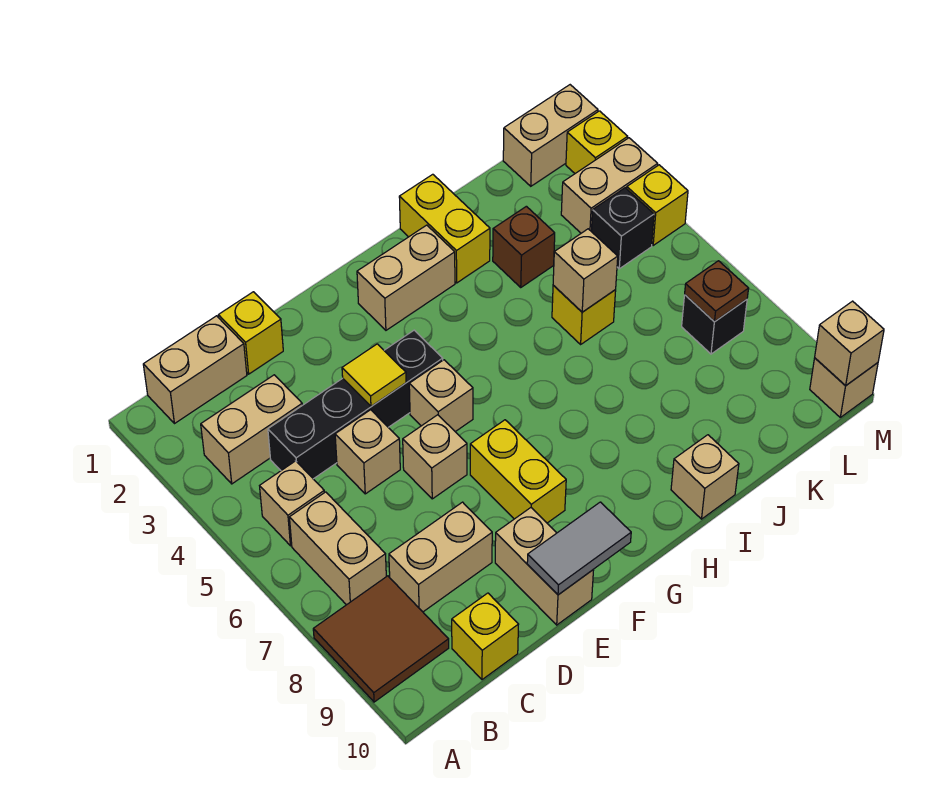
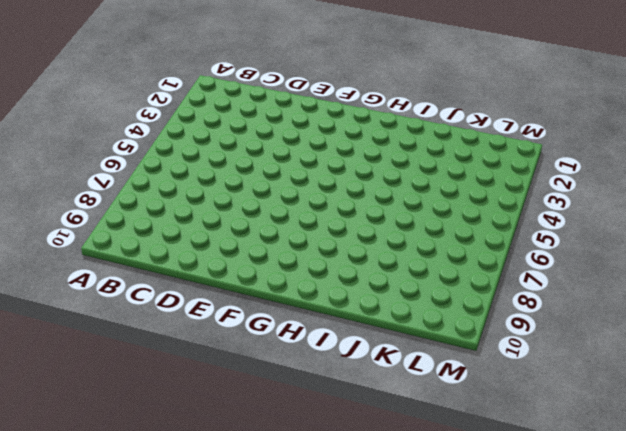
none -> brown 2x2 tile [313,576,449,702]
none -> tan 1x2 brick [143,316,247,424]
none -> tan 1x2 brick [201,375,302,484]
none -> tan 1x1 brick [260,461,324,546]

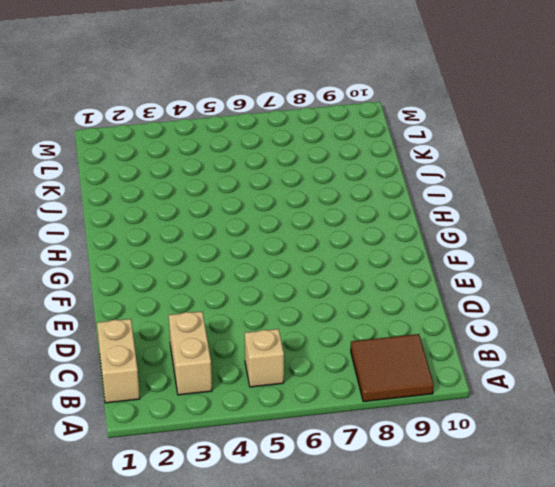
none -> tan 1x2 brick [289,492,386,605]
none -> black 1x4 brick [268,330,443,479]
none -> tan 1x2 brick [389,502,492,612]
none -> yellow 1x1 brick [452,593,519,680]

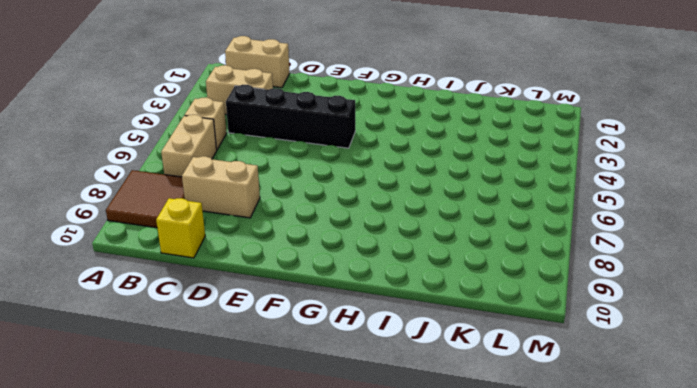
none -> yellow 1x1 brick [218,292,283,374]
none -> tan 1x1 brick [335,410,400,494]
none -> tan 1x1 brick [403,415,467,499]
none -> tan 1x2 brick [495,508,594,625]

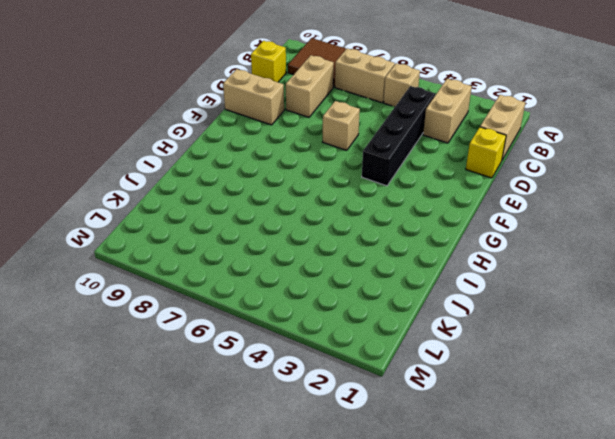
none -> tan 1x1 brick [335,410,400,494]
none -> tan 1x1 brick [409,360,473,432]
none -> yellow 1x2 brick [470,420,566,523]
none -> tan 1x2 brick [357,225,455,330]

